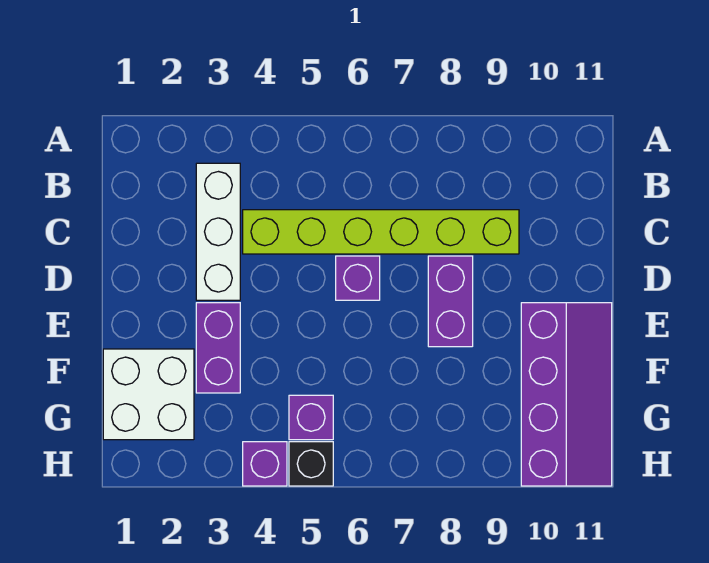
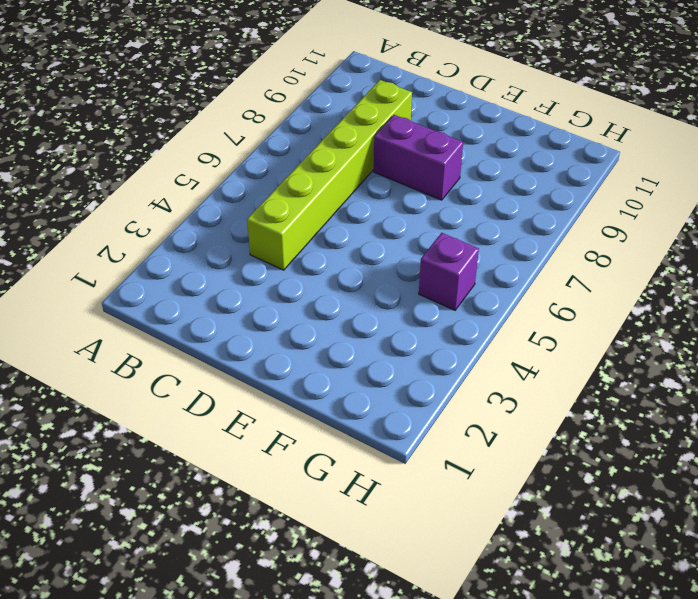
none -> white 1x3 brick [196,163,240,300]
none -> purple 1x1 brick [336,256,380,300]

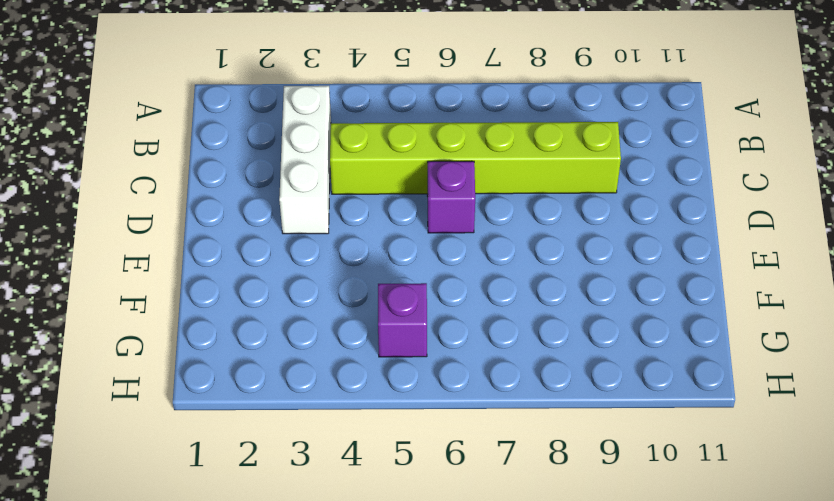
none -> purple 1x2 brick [428,256,473,347]
none -> purple 1x2 brick [196,303,240,393]

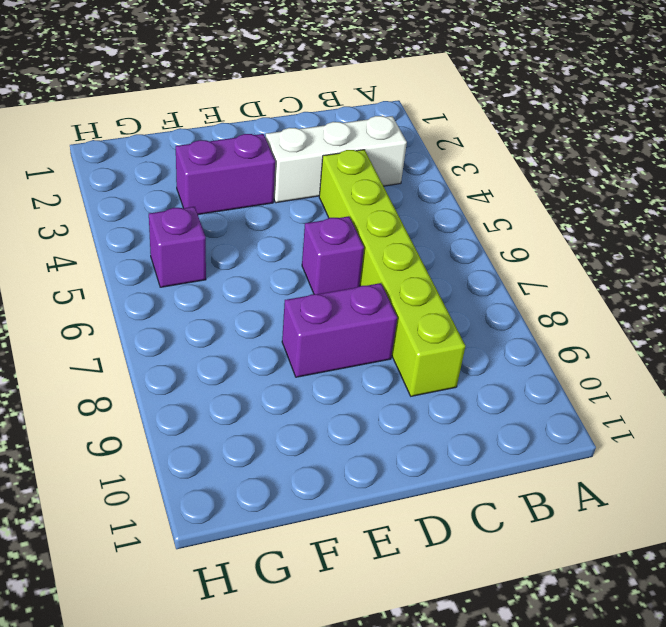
none -> purple 2x4 slope [521,303,612,486]
none -> white 2x2 brick [103,349,194,440]

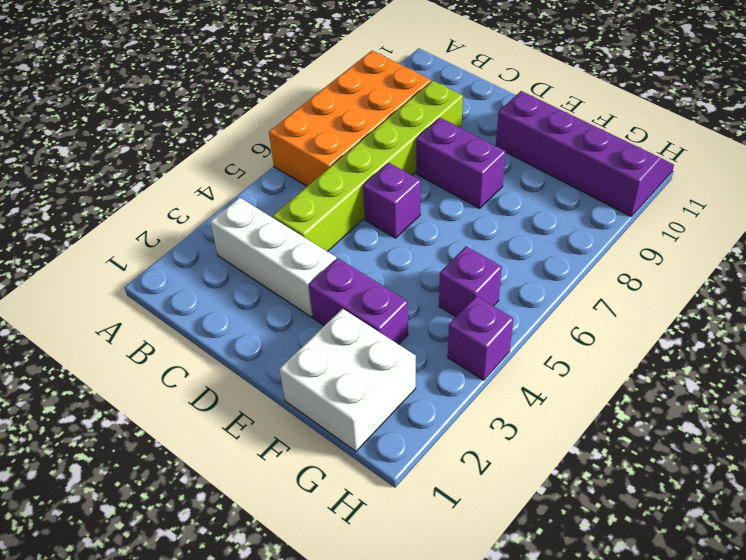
orange 2x4 brick [269,51,431,186] -> none
none -> black 1x1 brick [289,442,333,486]

